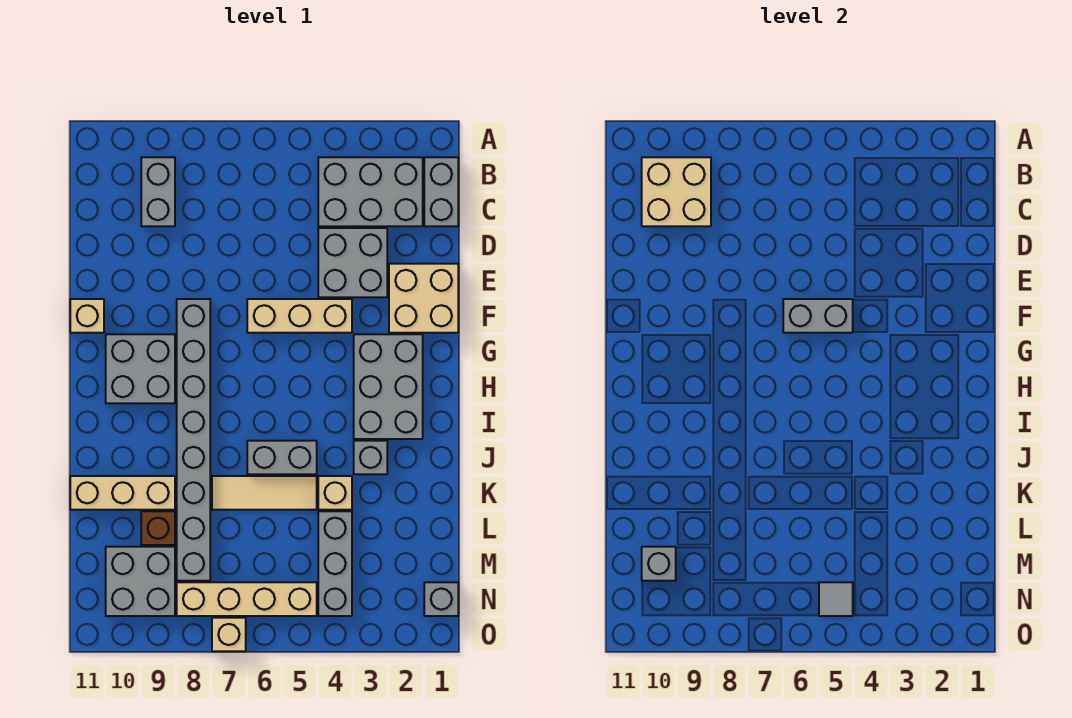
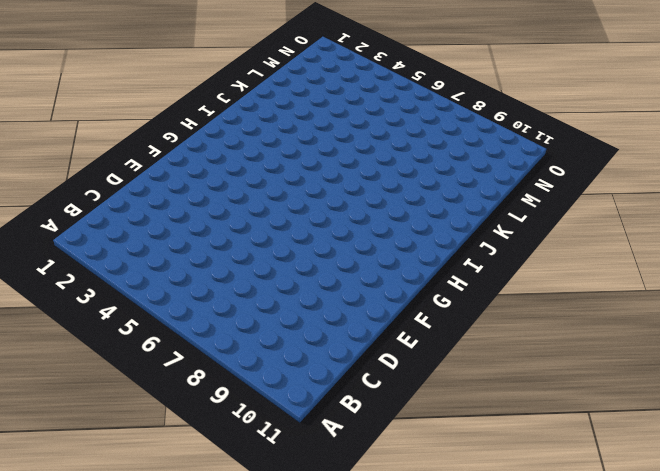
none -> grey 1x2 brick [424,157,458,226]
none -> grey 2x3 brick [318,157,423,226]
none -> grey 1x2 brick [141,157,175,226]

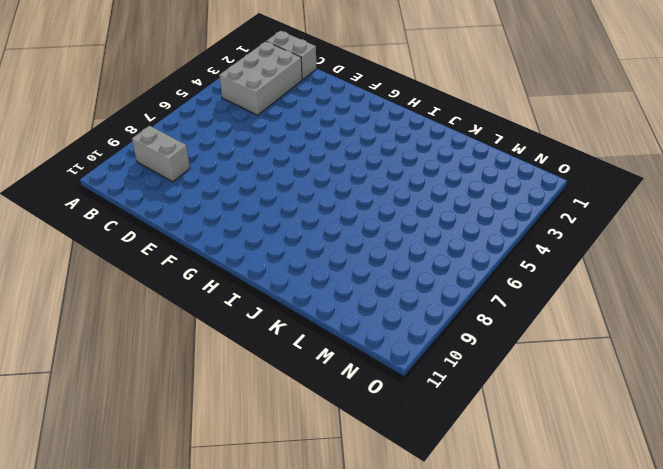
none -> grey 2x2 brick [318,228,387,297]
none -> tan 2x2 brick [389,264,458,333]
none -> tan 1x3 brick [247,299,352,333]

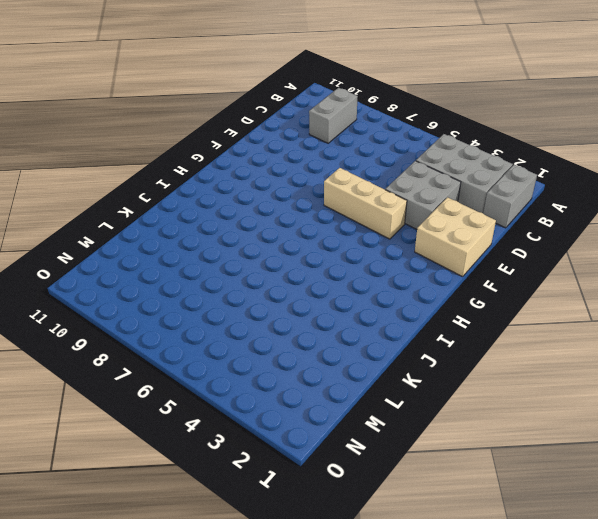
none -> grey 1x8 brick [177,299,210,581]
none -> tan 1x1 brick [70,299,104,333]
none -> grey 2x3 brick [354,334,423,439]

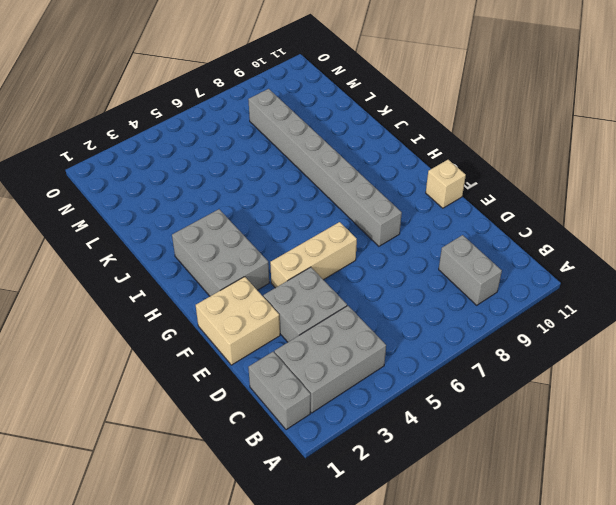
none -> grey 2x2 brick [106,334,175,403]
none -> grey 1x1 brick [354,441,387,474]
none -> grey 1x2 brick [247,441,317,474]

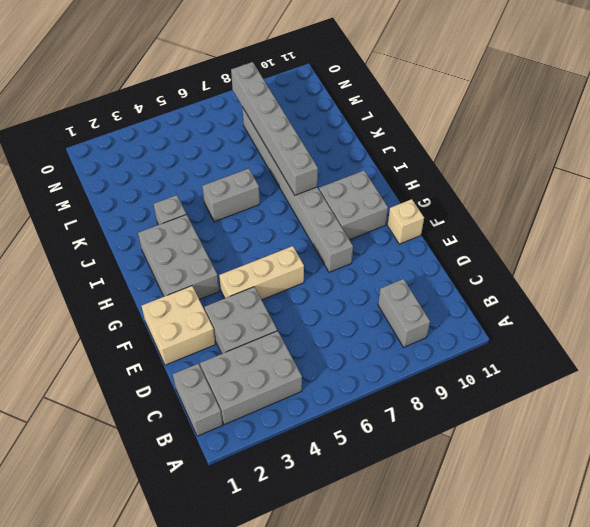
grey 1x6 brick [231,62,318,195] -> none
none -> tan 1x1 brick [318,476,352,510]
none -> tan 1x3 tile [212,476,317,510]
none -> tan 1x3 brick [70,476,175,510]

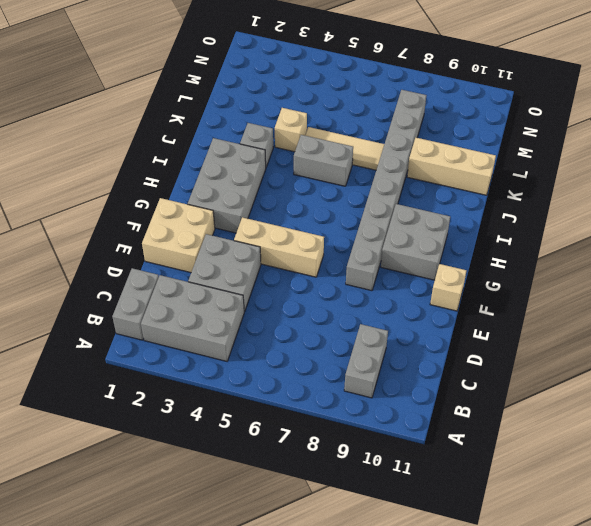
none -> grey 1x3 brick [318,511,352,616]
none -> brown 1x1 brick [141,511,175,545]
none -> grey 2x2 brick [106,547,175,616]

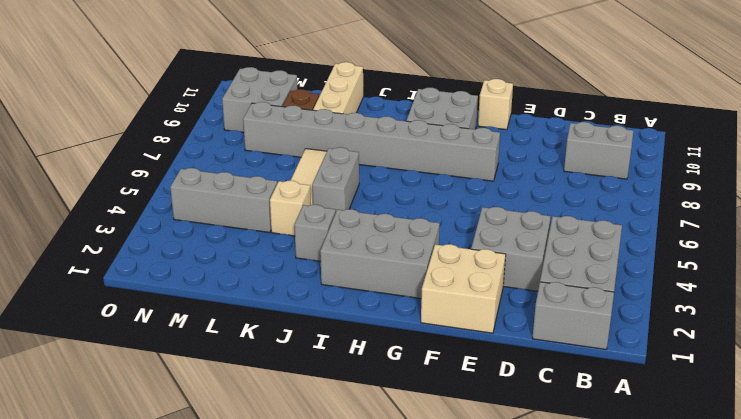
none -> tan 1x3 brick [247,299,352,333]
none -> grey 1x1 brick [424,582,458,616]
none -> tan 1x4 brick [177,582,317,616]

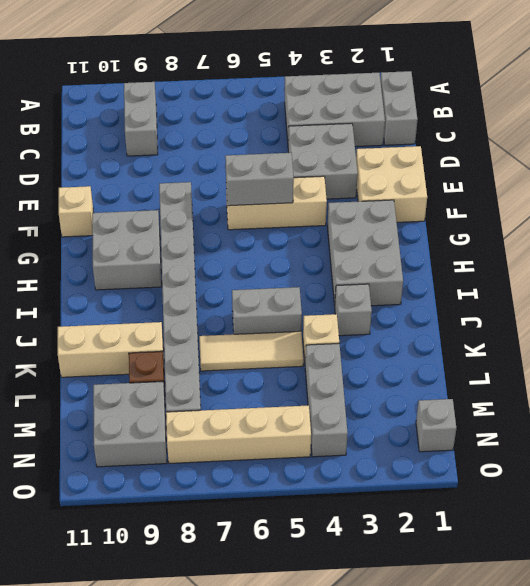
none -> tan 1x1 brick [212,618,246,651]
none -> tan 2x2 brick [642,157,711,226]
none -> grey 1x1 brick [642,547,676,581]

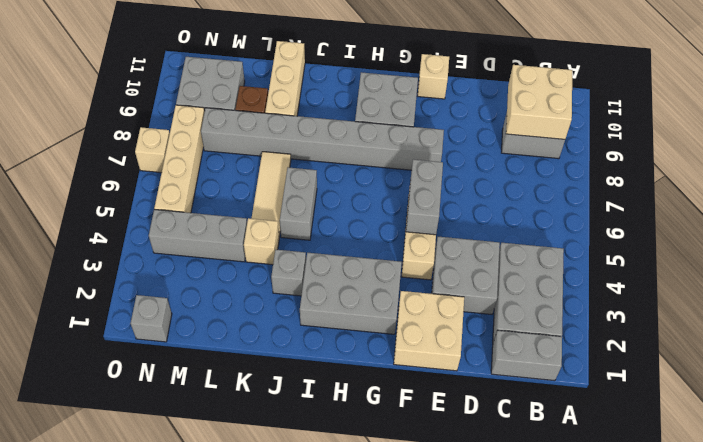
none -> grey 1x1 brick [642,547,676,581]
none -> grey 1x1 tile [819,582,853,616]

